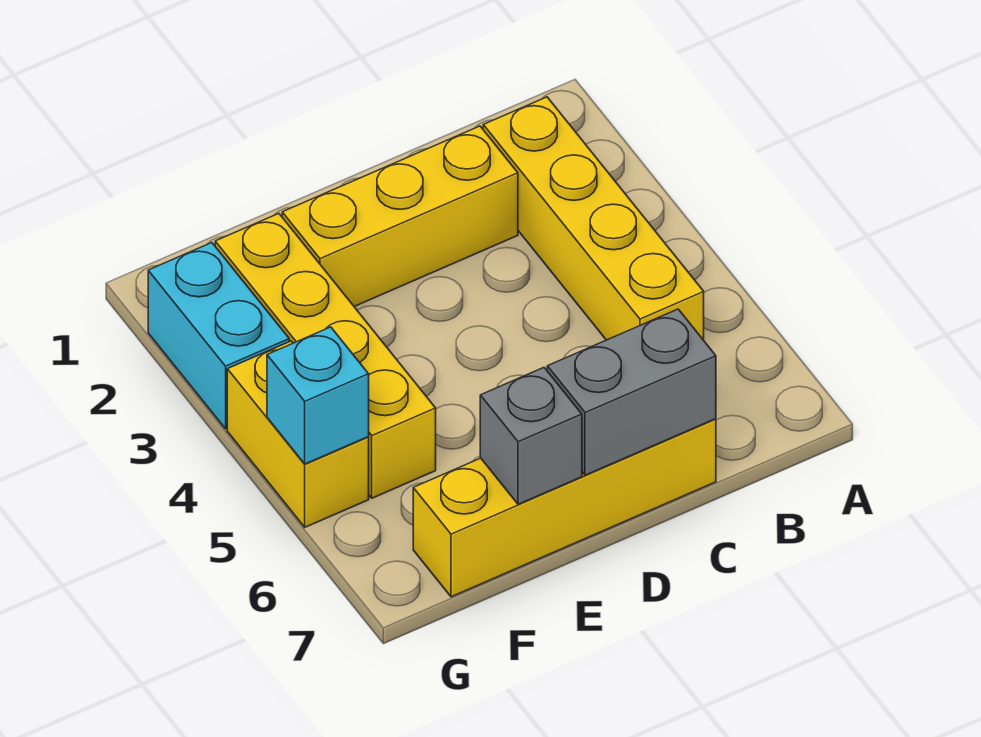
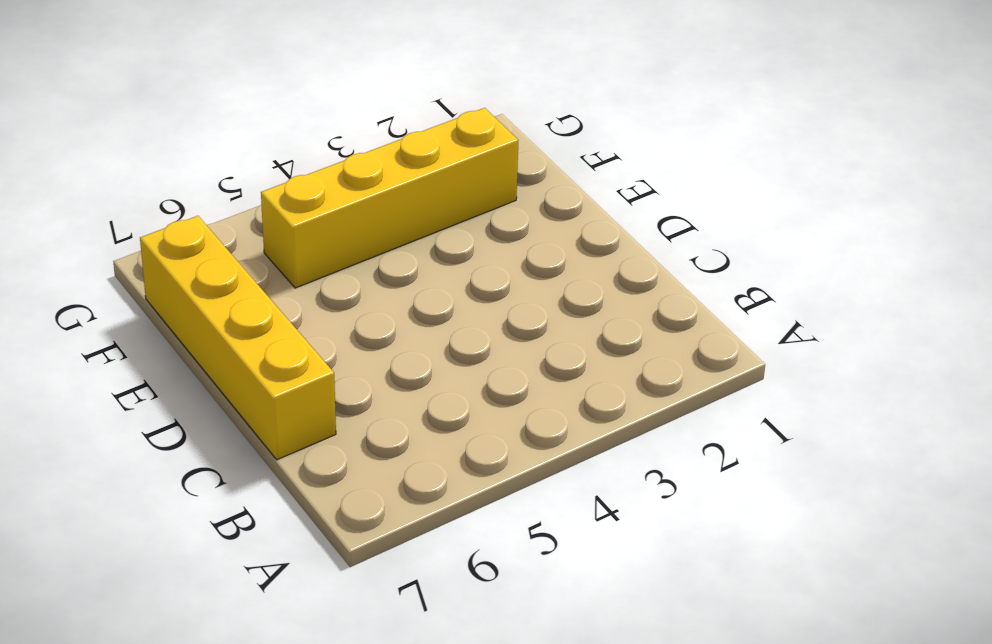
none -> yellow 1x4 brick [483,97,704,340]
none -> yellow 1x3 brick [282,126,518,307]

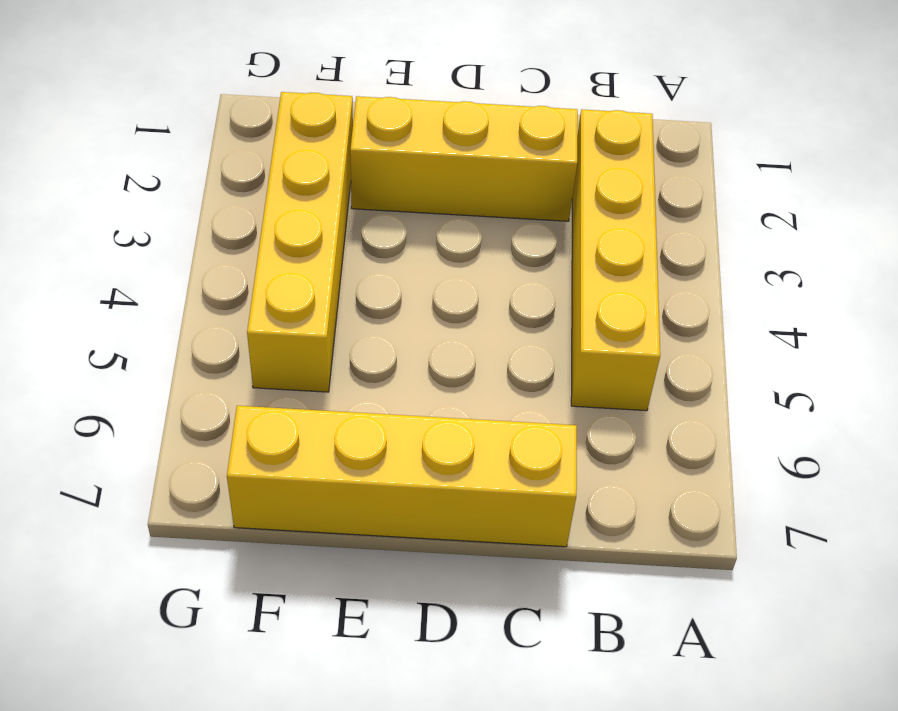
none -> cyan 1x2 brick [148,243,289,429]
none -> yellow 1x2 brick [227,341,369,527]

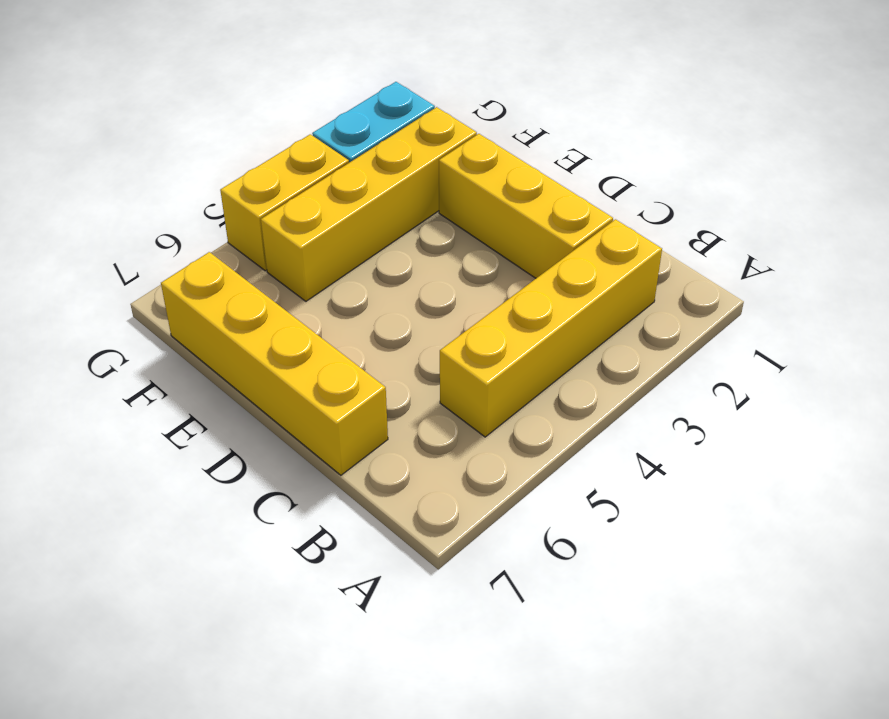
none -> grey 1x2 brick [547,309,716,475]
none -> grey 1x1 brick [480,368,582,504]

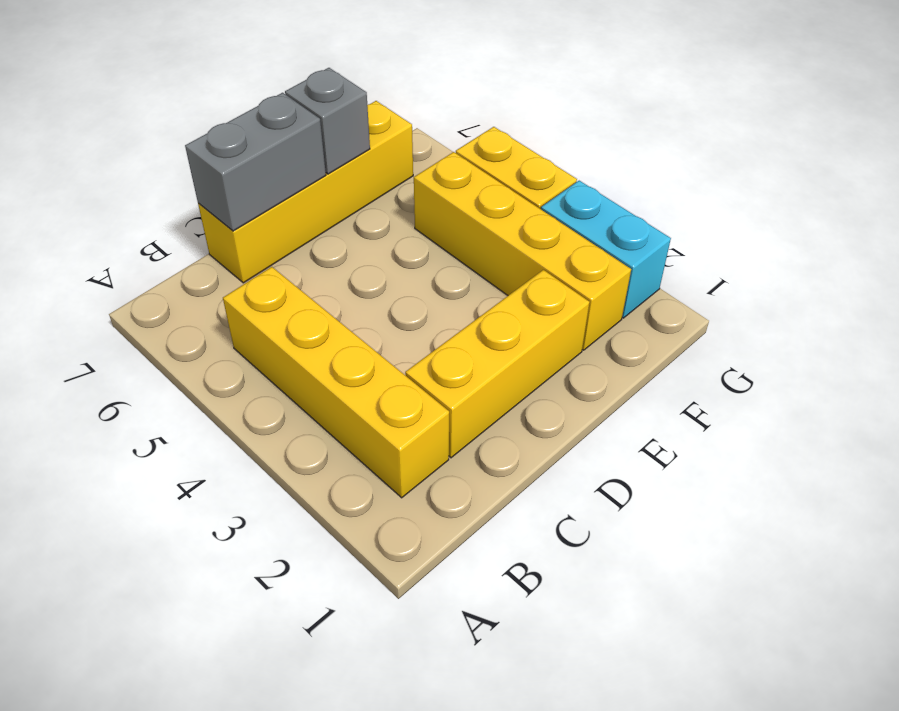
none -> cyan 1x1 brick [267,327,369,464]

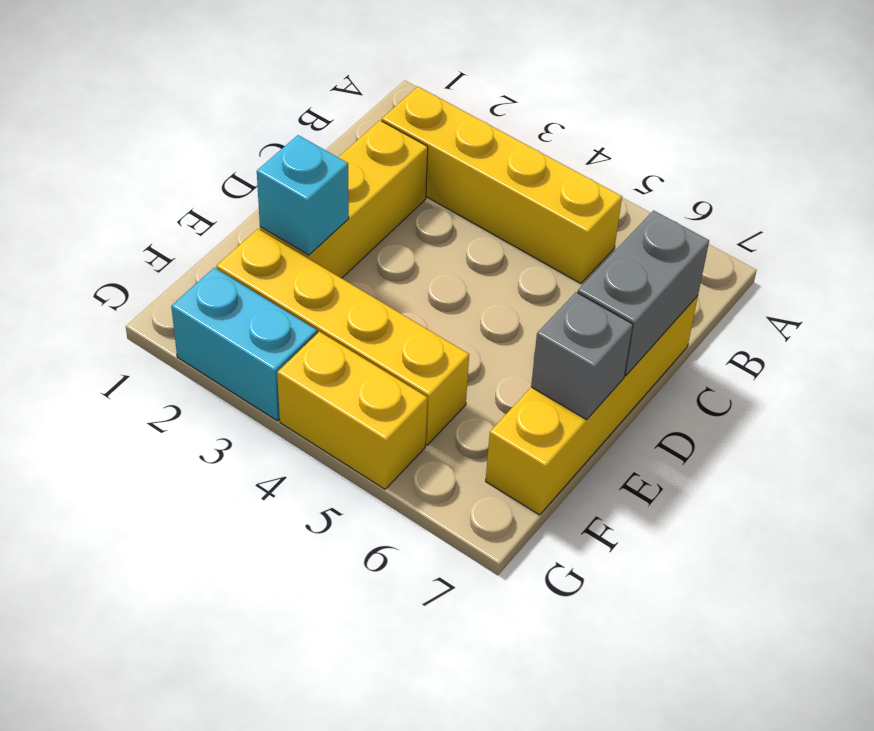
cyan 1x1 brick [257,135,349,255] -> cyan 1x1 brick moved to [267,327,369,464]

